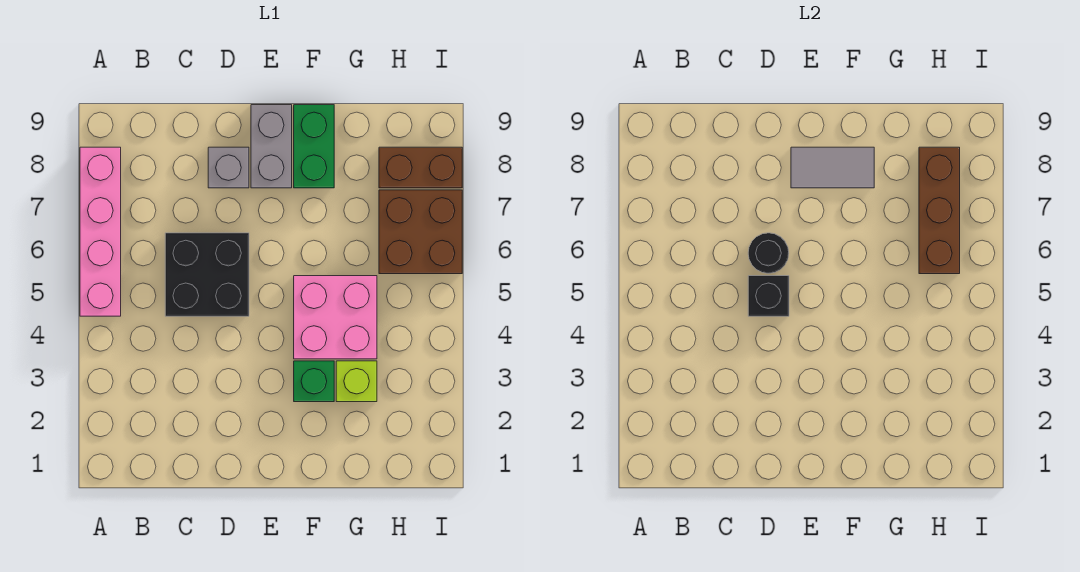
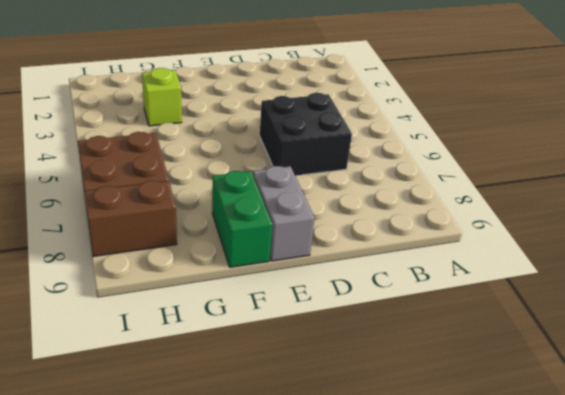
none -> pink 1x4 brick [80,147,121,316]
none -> grey 1x1 brick [208,147,249,188]
none -> green 1x1 brick [294,361,334,402]

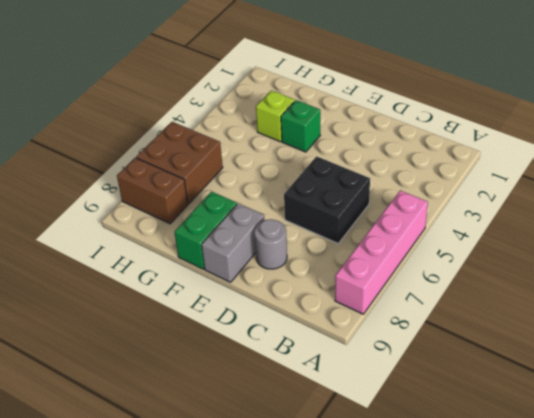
grey 1x1 round brick [254,219,287,269] -> grey 1x1 brick [208,147,249,188]
none -> pink 2x2 brick [294,276,377,359]
none -> black 1x1 brick [748,276,789,316]
none -> black 1x1 round brick [748,233,789,273]

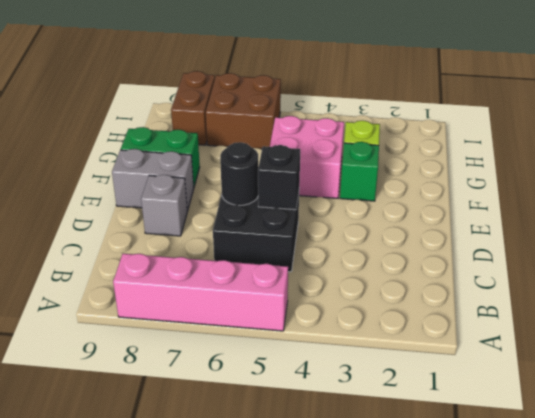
none -> grey 1x2 tile [791,147,874,188]
none -> brown 1x3 brick [919,147,960,274]

